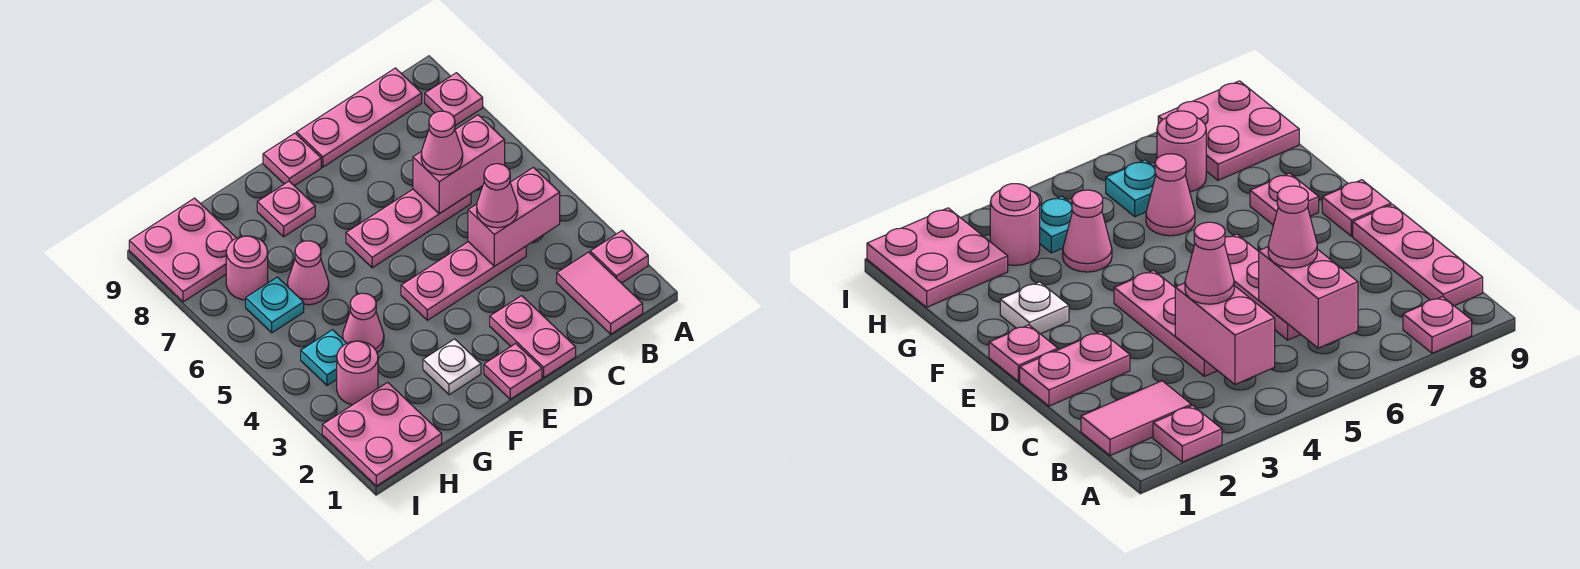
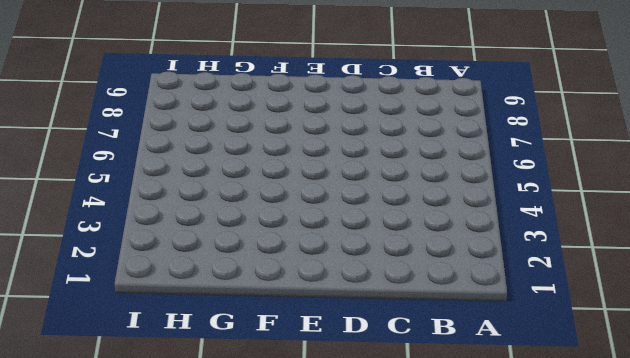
none -> pink 1x1 plate [590,231,648,283]
none -> pink 1x1 plate [425,73,483,126]
none -> pink 1x2 tile [557,252,643,334]

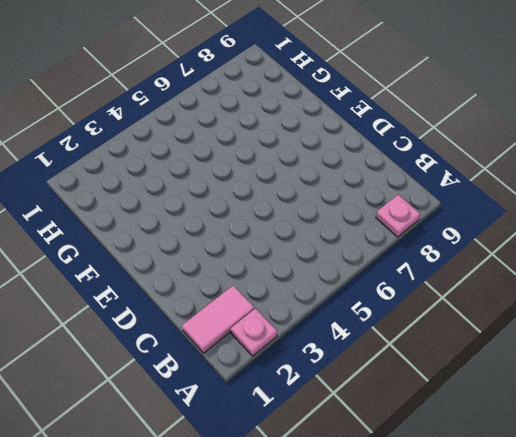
none -> pink 1x3 plate [297,68,422,167]
none -> pink 1x3 plate [401,242,526,320]
none -> pink 1x3 plate [346,189,471,268]

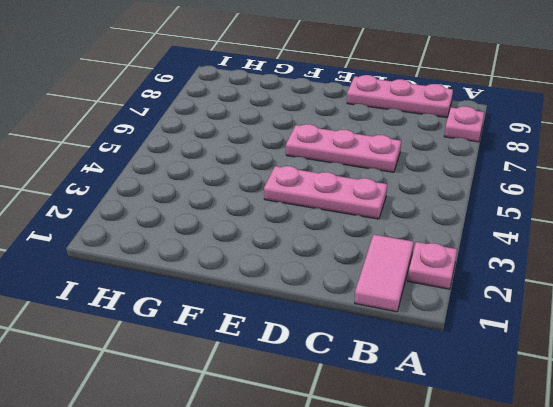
none -> pink 1x2 plate [490,296,576,377]
none -> pink 1x1 plate [484,344,542,399]
none -> pink 1x1 plate [263,133,321,186]

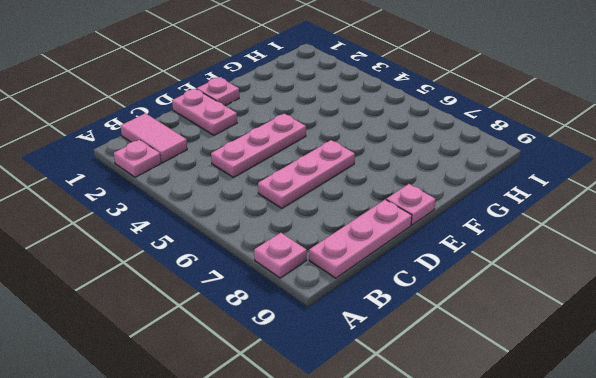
none -> white 1x1 plate [423,339,481,395]
none -> pink 1x1 plate [257,181,315,237]
none -> pink 1x1 cone [343,293,384,353]

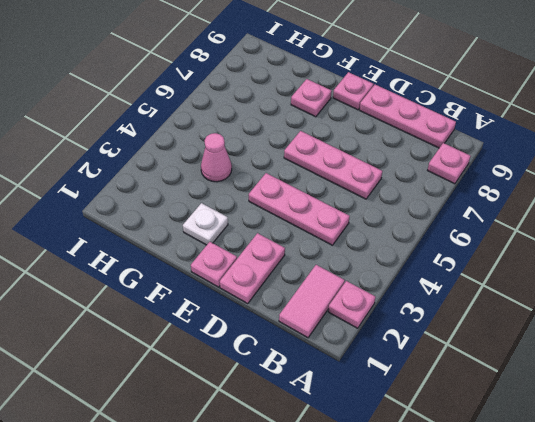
none -> pink 1x1 cone [287,241,329,305]
none -> pink 2x2 plate [322,382,442,486]
none -> pink 1x1 round brick [337,341,378,405]

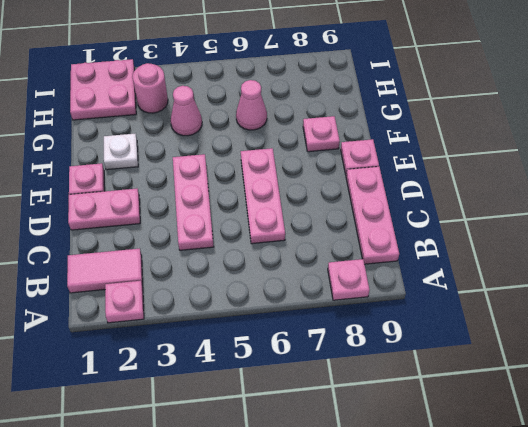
none -> cyan 1x1 plate [301,330,347,385]
none -> cyan 1x1 plate [246,277,304,333]
none -> pink 1x1 round brick [226,236,268,300]

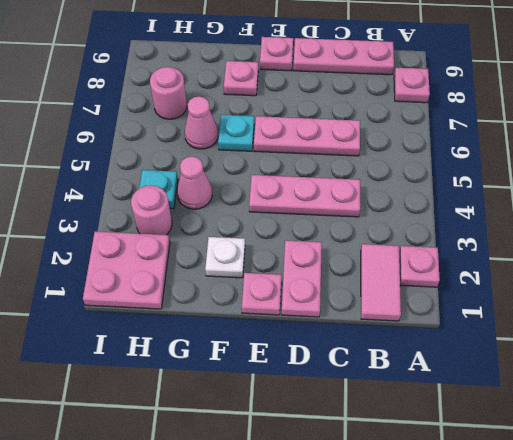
cyan 1x1 plate [218,115,254,151] -> cyan 1x1 plate moved to [246,277,304,333]
none -> pink 2x2 plate [129,198,236,302]
none -> pink 1x2 brick [468,167,560,266]
none -> pink 1x2 brick [413,115,505,214]

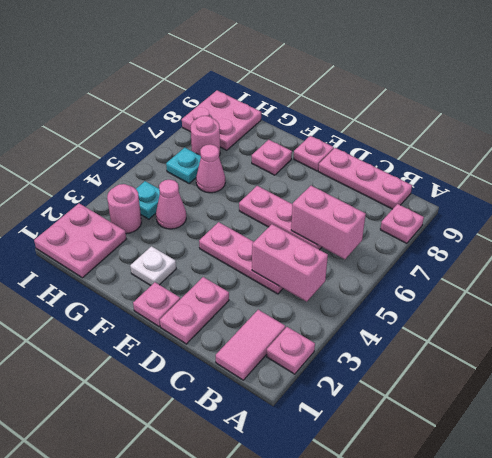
none -> pink 1x1 cone [477,164,518,228]
none -> pink 1x1 cone [421,111,463,175]

